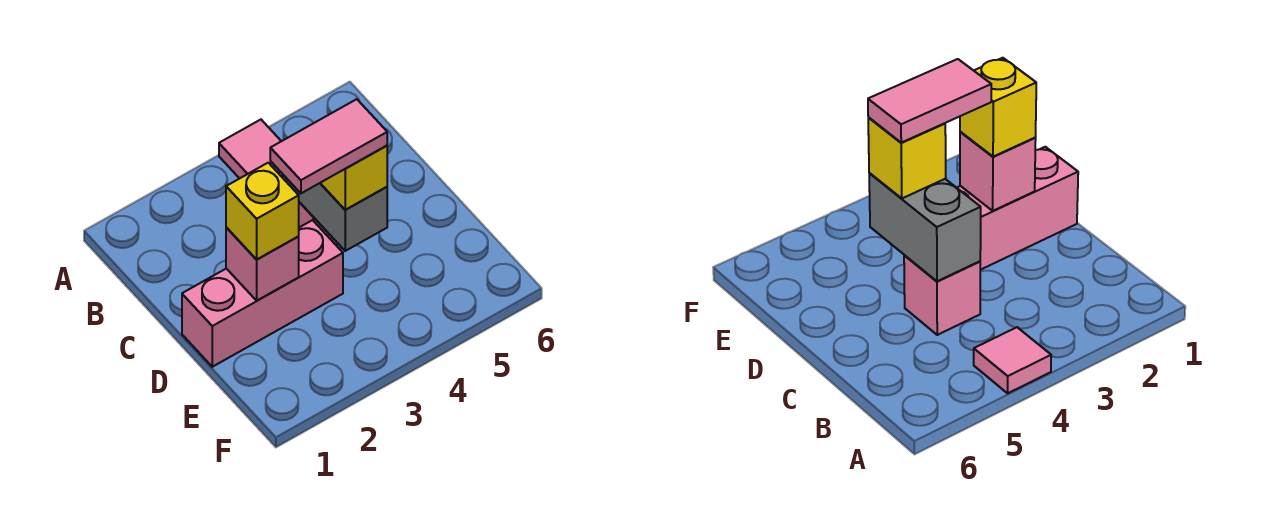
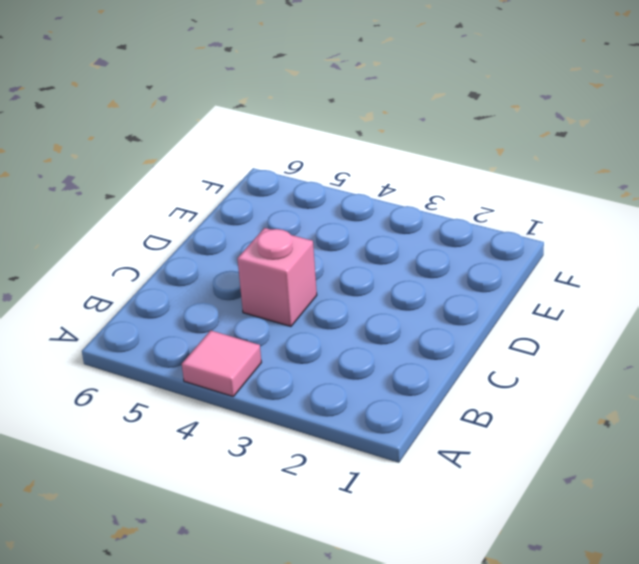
none -> pink 1x3 brick [182,220,343,367]
none -> grey 1x2 brick [283,175,387,251]

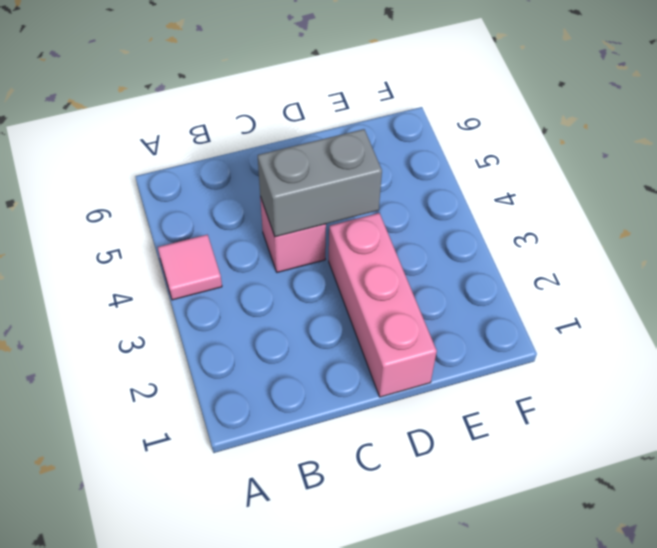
none -> pink 1x1 brick [226,228,299,301]
none -> yellow 1x1 brick [226,163,299,260]

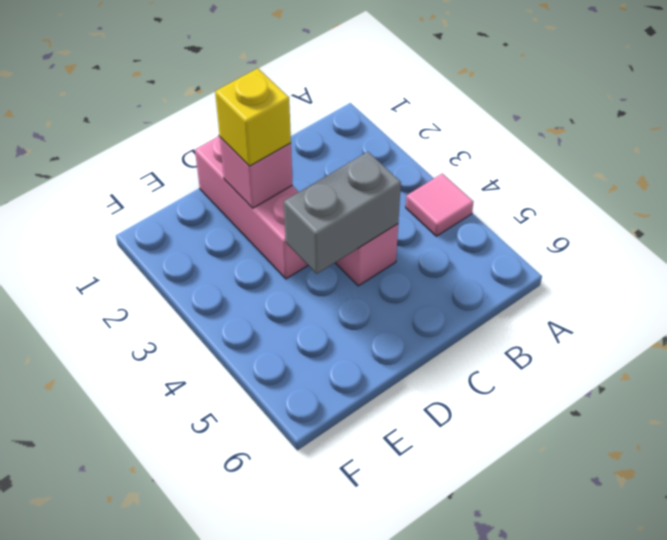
none -> yellow 1x1 brick [321,146,387,210]
none -> pink 1x2 tile [270,99,387,193]

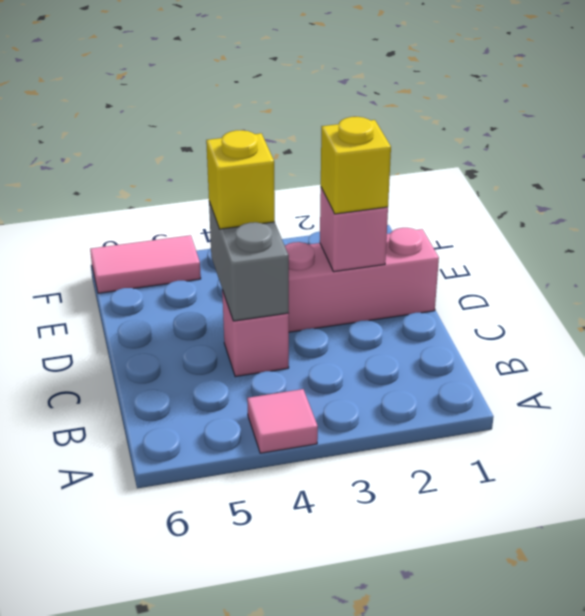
pink 1x2 tile [90,235,201,293] -> pink 1x2 tile moved to [270,99,387,193]

